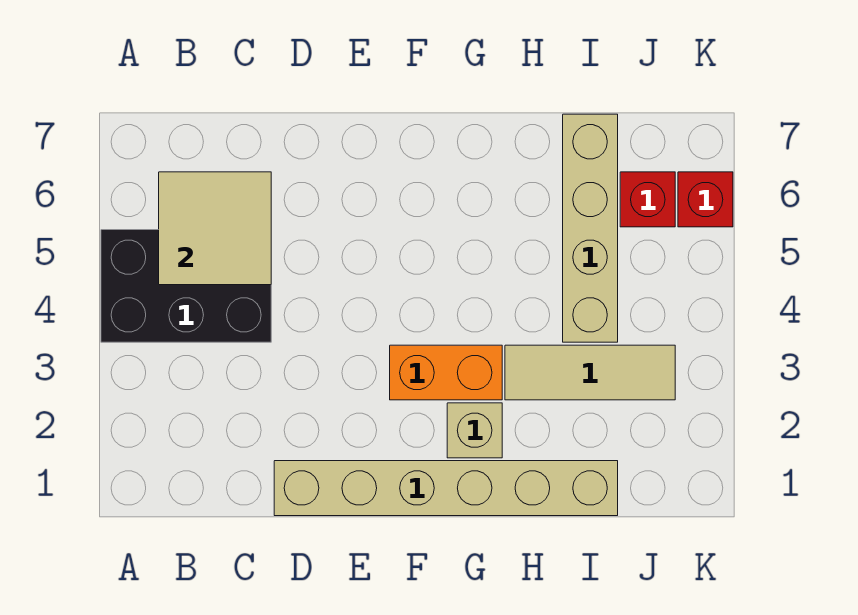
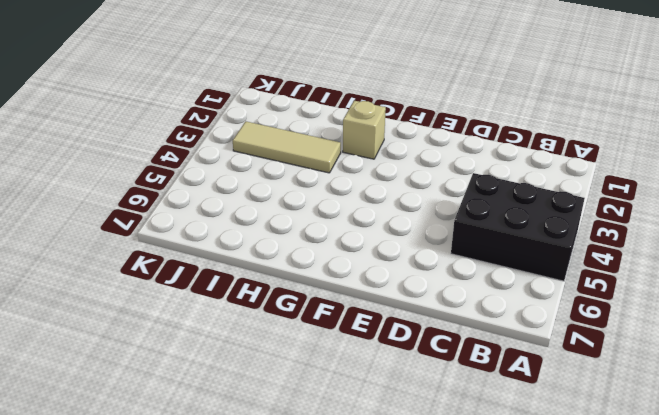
none -> tan 1x6 brick [274,461,618,516]
none -> orange 1x2 brick [390,345,502,400]

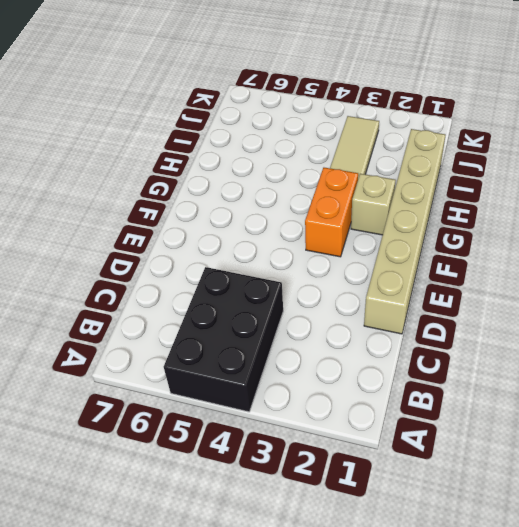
none -> tan 1x4 brick [563,114,618,342]
none -> red 1x1 brick [620,172,675,227]

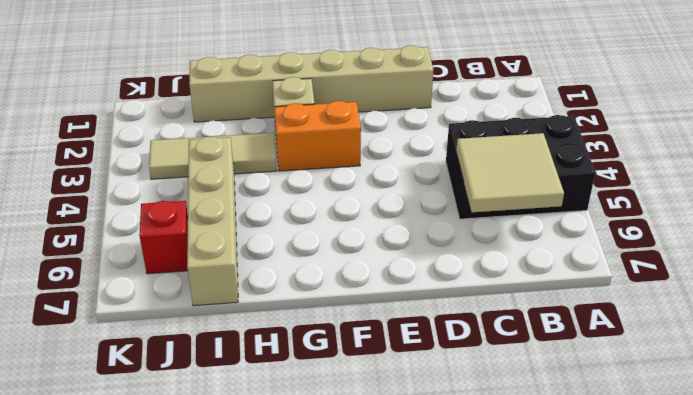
none -> red 1x1 brick [678,172,733,227]

